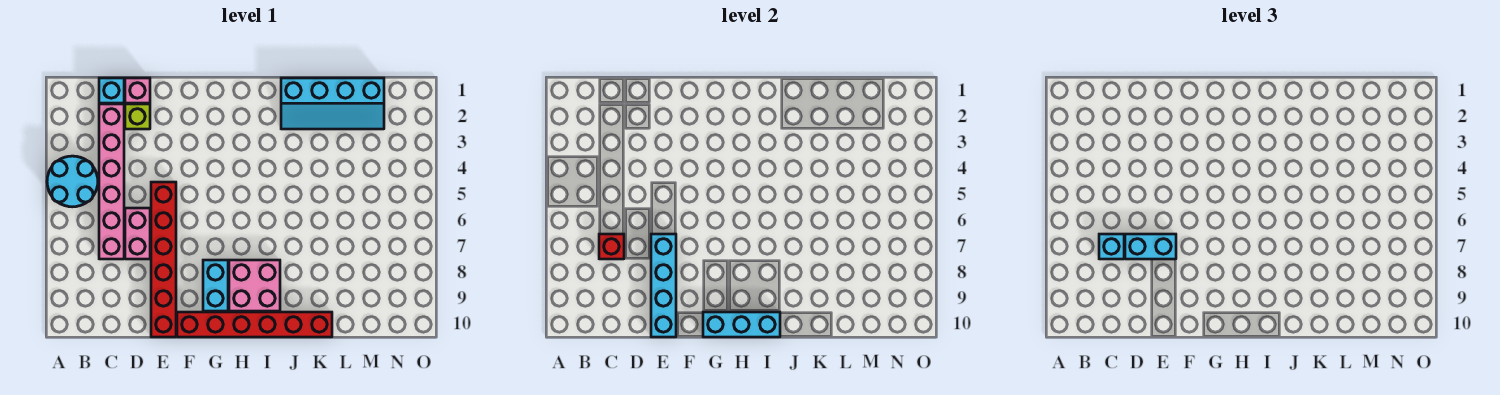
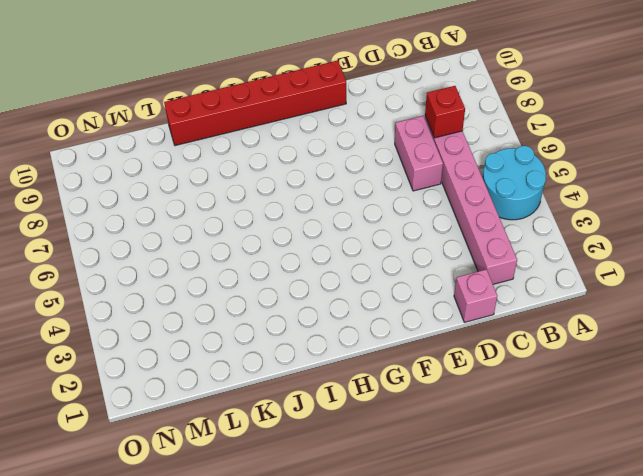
none -> cyan 1x1 brick [99,78,124,103]
none -> lime 1x1 brick [125,104,150,129]
none -> red 1x6 brick [151,182,176,337]

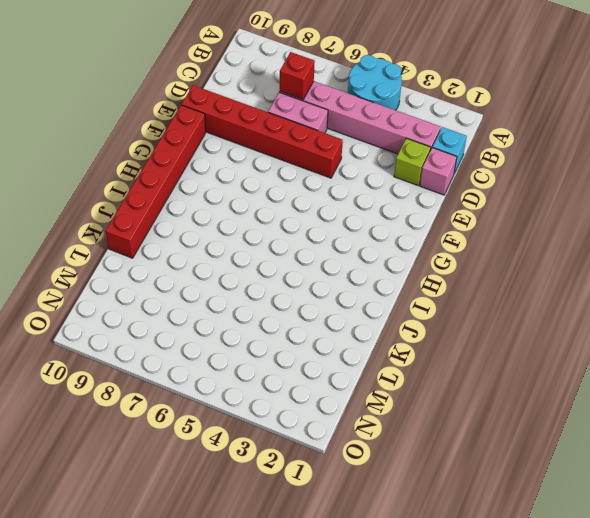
none -> cyan 1x2 brick [203,260,228,311]
none -> pink 2x2 brick [229,260,280,311]
none -> cyan 2x4 slope [281,78,384,129]

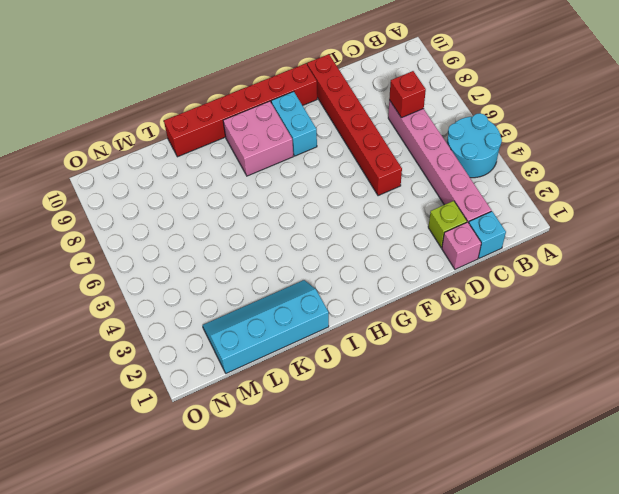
none -> pink 1x2 brick [125,208,150,259]
none -> cyan 1x4 brick [651,234,676,337]
none -> cyan 1x3 brick [703,312,780,337]

